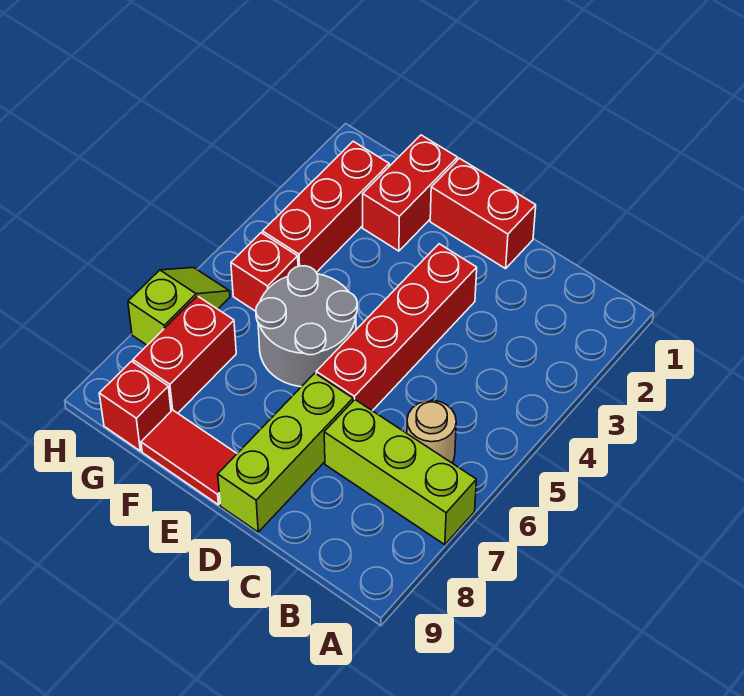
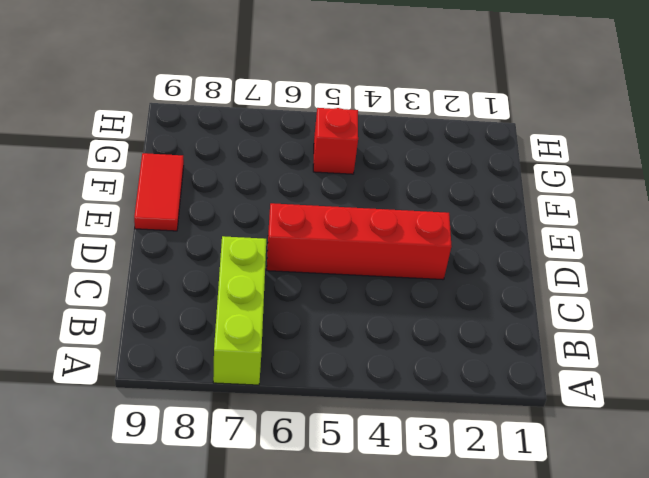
none -> tan 1x1 round brick [407,400,456,463]
none -> red 1x2 brick [430,158,536,269]
none -> lime 1x3 brick [218,373,353,532]

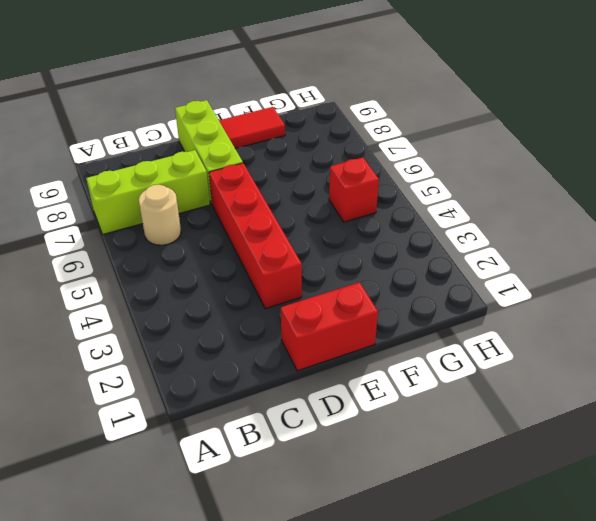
none -> grey 2x2 round brick [256,266,357,387]
none -> red 1x2 brick [363,135,458,251]
none -> red 1x3 brick [263,141,389,273]

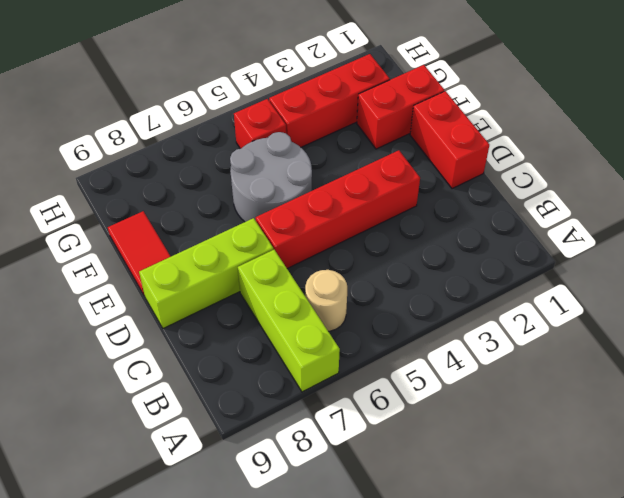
none -> red 1x2 brick [133,296,236,413]
none -> red 1x1 brick [99,361,171,451]
none -> lime 1x2 slope [128,268,230,345]

